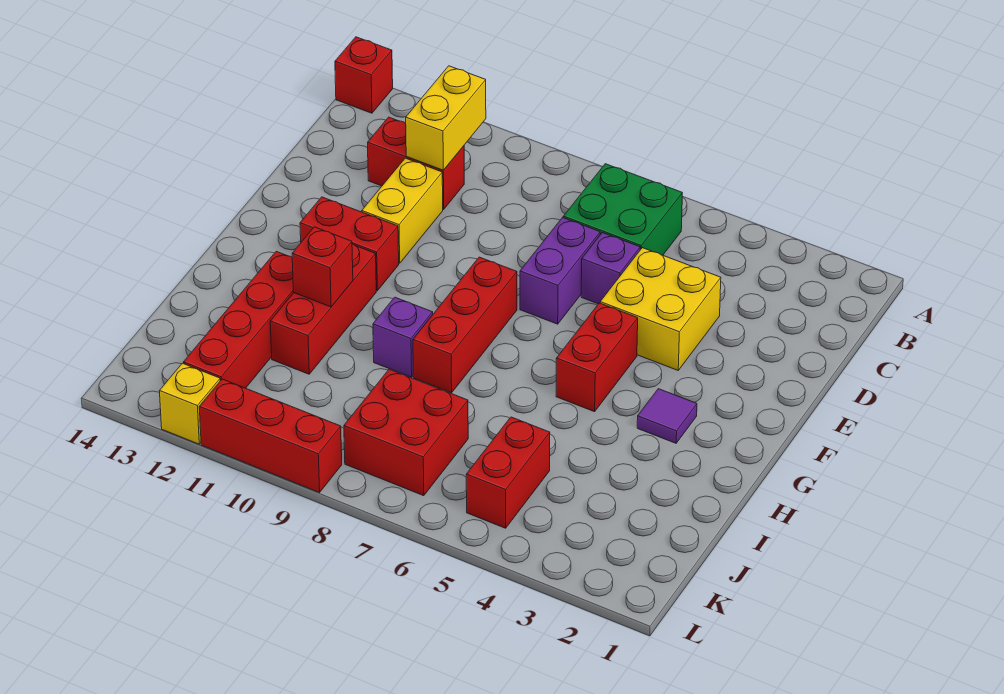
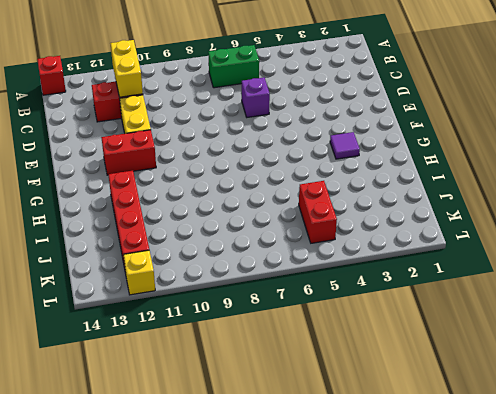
green 1x2 brick [208,45,259,88] -> green 2x2 brick [563,164,682,255]
none -> yellow 2x2 brick [600,248,721,370]
none -> purple 1x2 brick [520,218,600,324]
none -> red 1x2 brick [556,303,638,412]

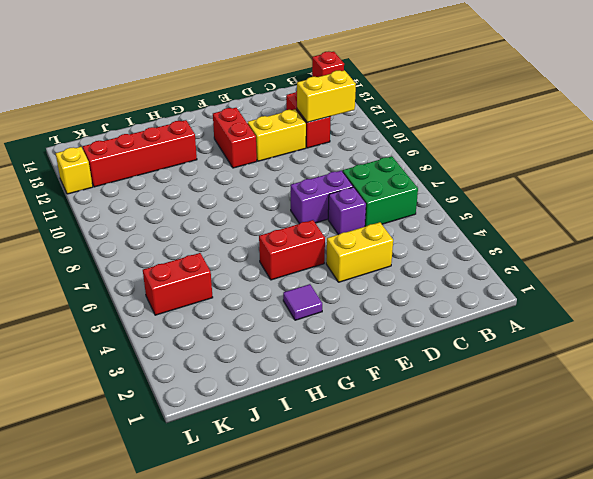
yellow 1x2 brick [326,222,393,282] -> yellow 2x2 brick [600,248,721,370]
none -> red 1x3 brick [413,257,517,393]
none -> red 1x3 brick [270,244,376,374]
none -> purple 1x1 brick [373,297,433,377]

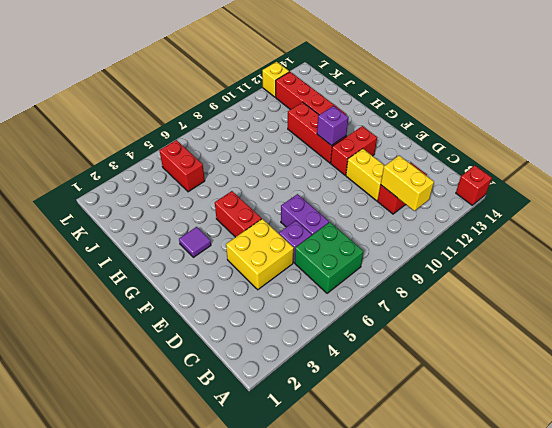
purple 1x1 brick [317,106,348,146] -> purple 1x1 brick moved to [373,297,433,377]
none -> red 1x3 brick [413,257,517,393]
none -> red 2x2 brick [344,369,468,496]
none -> red 1x3 brick [199,379,342,493]

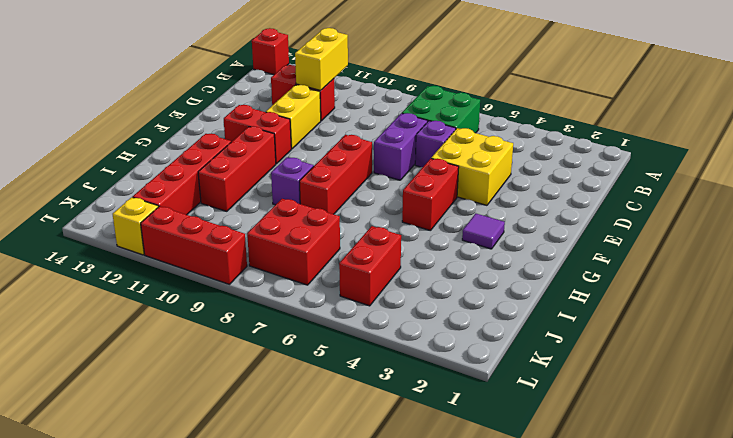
none -> red 1x1 brick [292,227,353,307]

